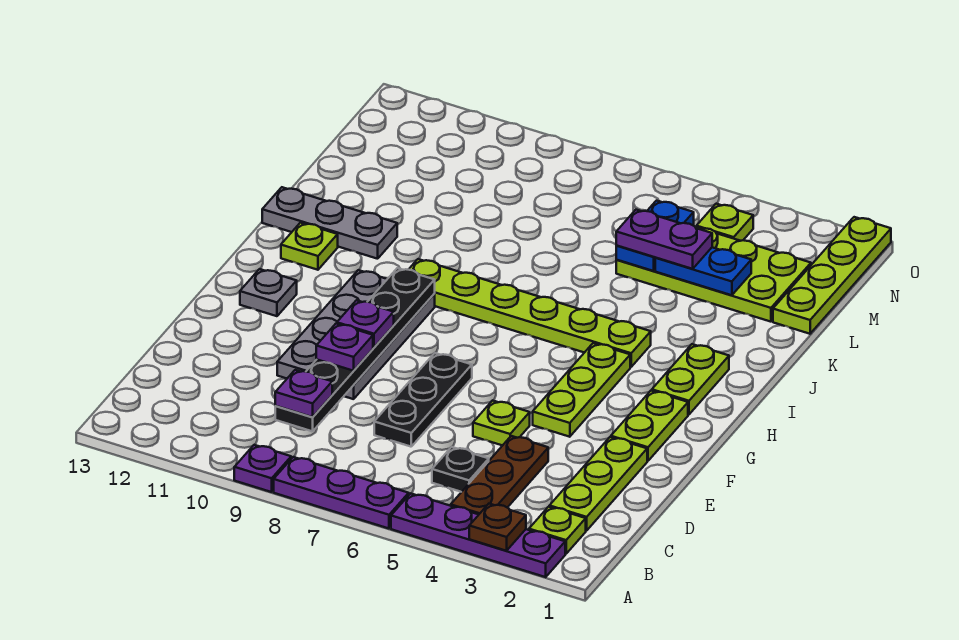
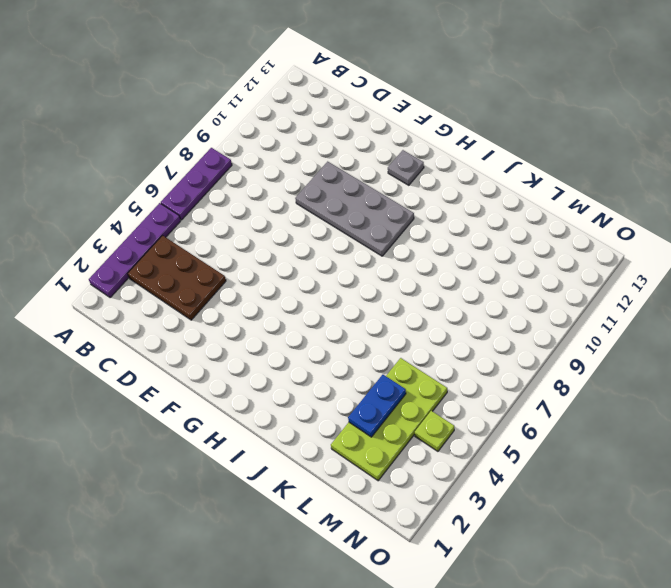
brown 2x3 plate [128,236,226,320] -> brown 1x3 plate [451,436,548,514]
none -> purple 1x1 plate [234,445,291,492]
none -> lime 1x1 plate [529,507,586,554]
none -> lime 1x3 plate [549,437,647,531]

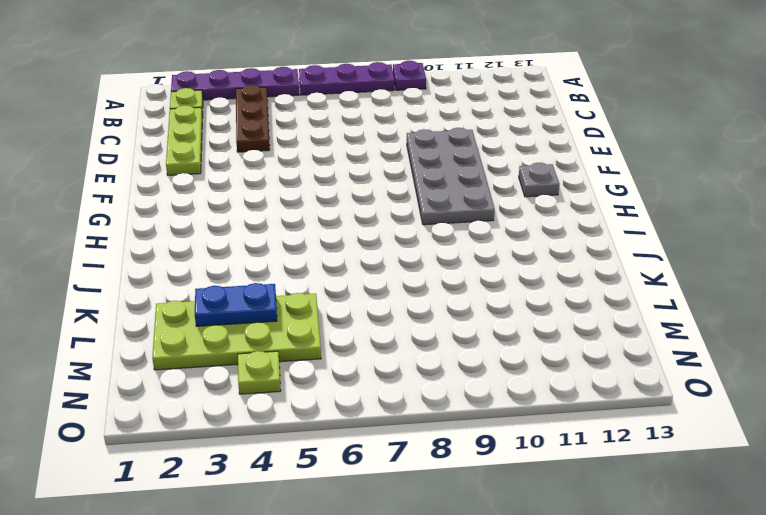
none -> black 1x1 plate [432,447,489,492]
none -> black 1x3 plate [374,353,472,447]
none -> lime 1x1 plate [473,400,530,446]

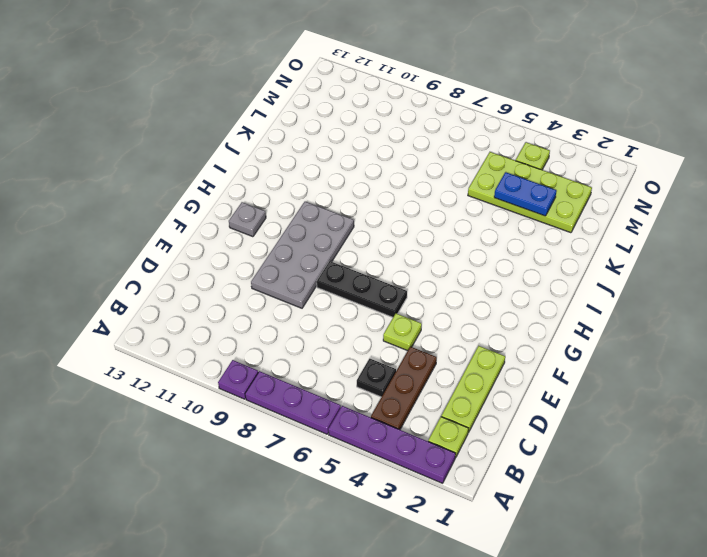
black 1x3 plate [317,261,407,317] -> black 1x3 plate turned to [374,353,472,447]
none -> lime 1x2 plate [611,391,688,461]
none -> lime 1x3 plate [533,343,630,437]
none -> lime 1x2 plate [652,344,729,415]

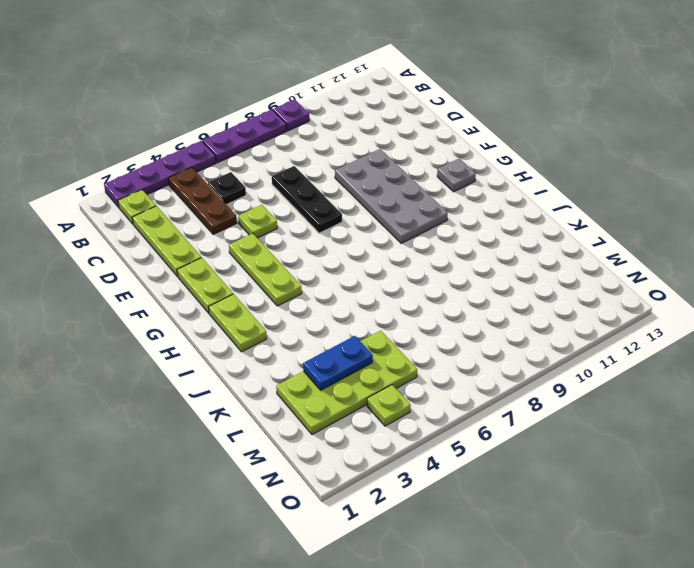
none -> lime 1x6 plate [408,259,651,367]
none -> lime 1x1 plate [281,223,338,270]
none -> grey 1x3 plate [262,187,397,259]

